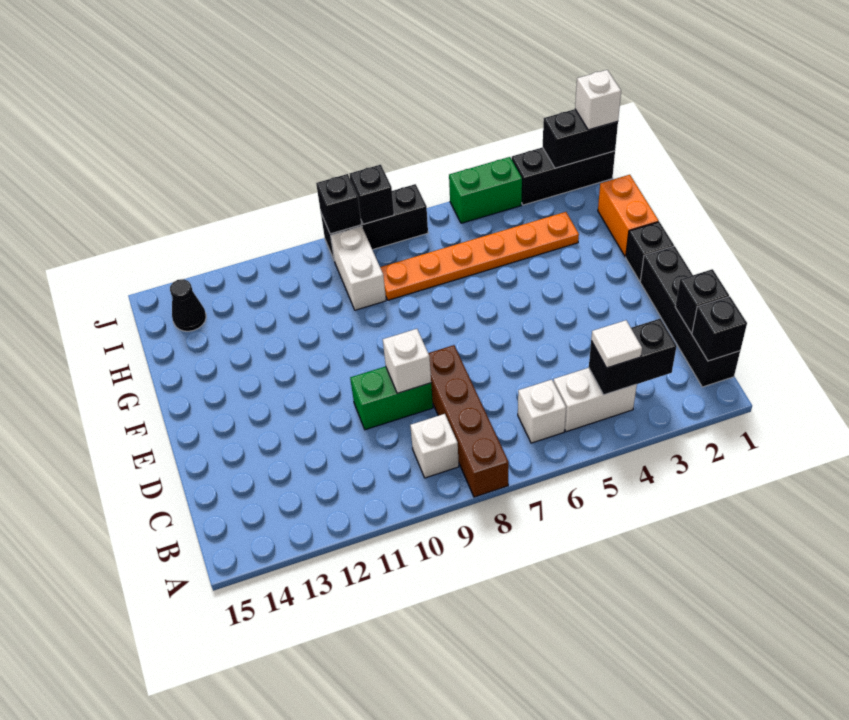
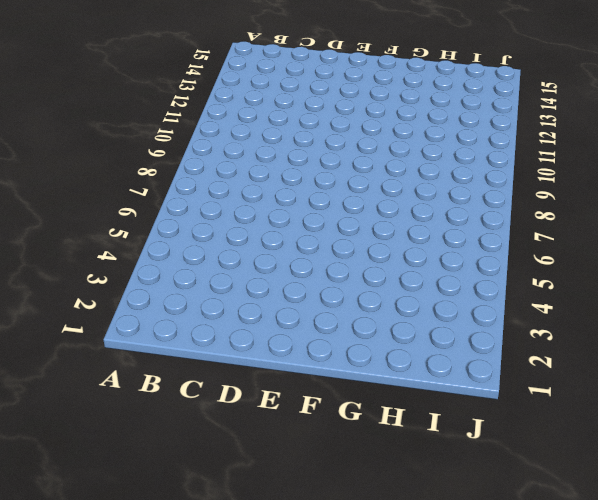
none -> brown 1x4 brick [428,345,509,497]
none -> black 1x4 brick [640,246,740,387]
none -> white 1x2 brick [553,368,637,432]

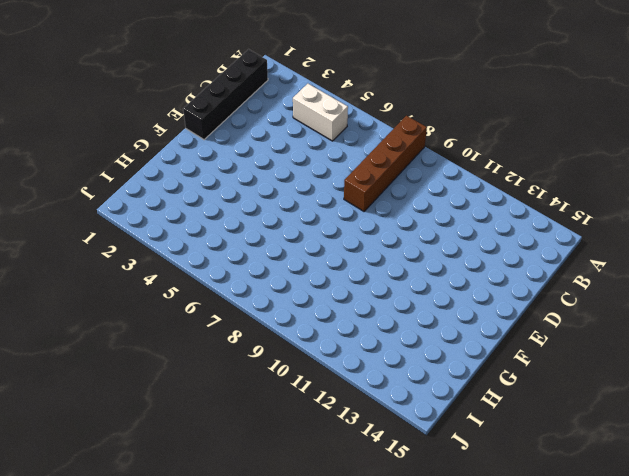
none -> white 1x1 brick [518,380,566,443]
none -> white 1x1 brick [410,414,459,478]
none -> green 1x2 brick [350,366,433,430]

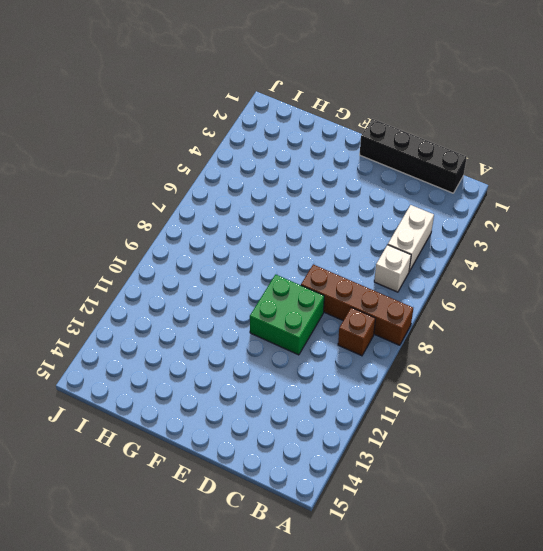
brown 1x1 brick [338,308,376,356] -> white 1x1 brick [410,414,459,478]
green 2x2 brick [250,275,324,355] -> green 1x2 brick [350,366,433,430]
none -> black 1x1 brick [626,222,674,281]
none -> orange 1x2 brick [598,175,659,257]
none -> orange 1x6 plate [380,212,579,300]

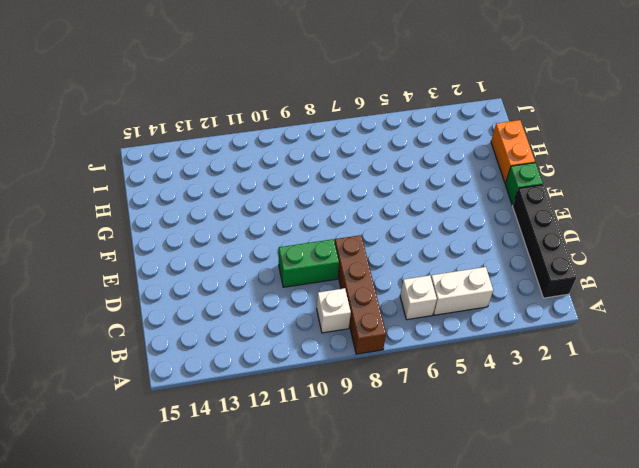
green 1x1 brick [505,163,543,205] -> black 1x1 brick [626,222,674,281]
none -> orange 1x6 plate [380,212,579,300]
none -> white 1x2 brick [331,226,386,310]
none -> black 1x1 cone [170,279,206,331]

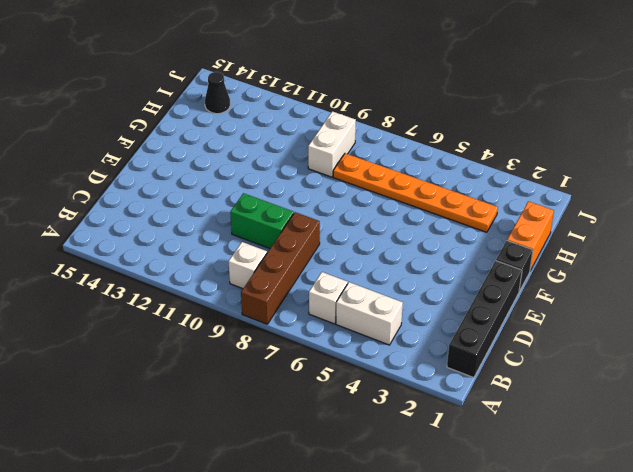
none -> black 1x3 brick [512,147,615,205]
none -> green 1x2 brick [449,157,522,223]
none -> black 1x3 brick [321,184,428,259]

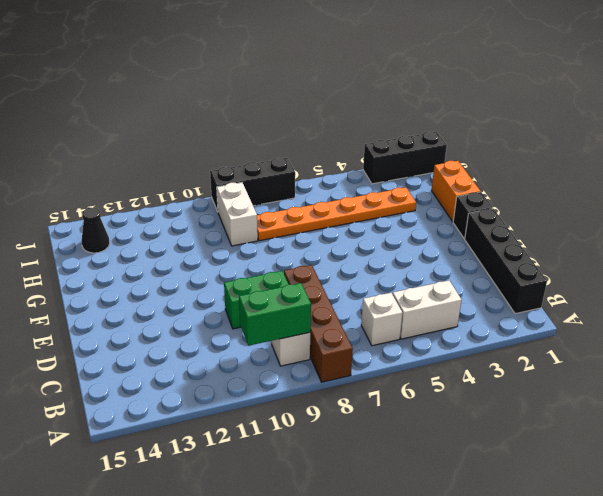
green 1x2 brick [239,283,311,346] -> green 1x2 brick moved to [449,157,522,223]
none -> black 1x1 brick [692,297,747,361]
none -> black 1x2 brick [589,319,677,395]
none -> black 1x1 brick [675,269,729,333]

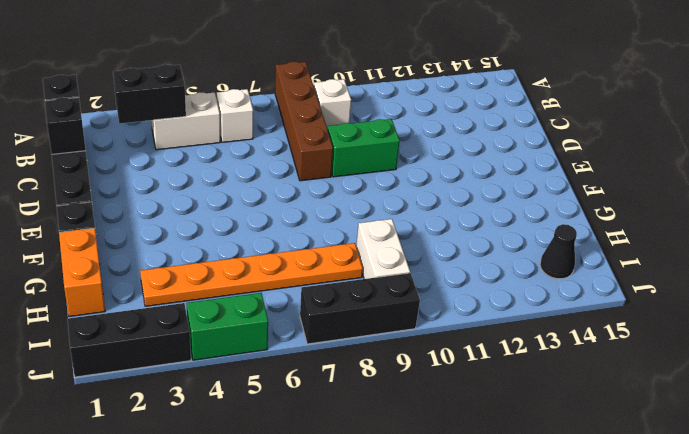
none -> white 1x1 brick [383,329,431,393]
none -> black 1x2 brick [543,109,618,168]
none -> black 1x1 brick [350,165,394,224]

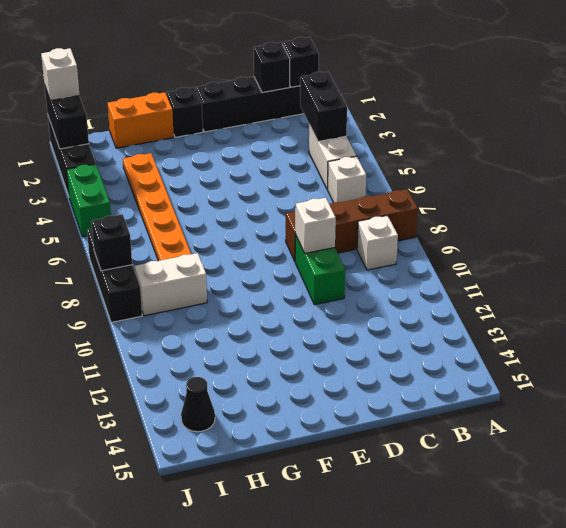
none -> black 1x1 brick [316,174,361,234]
none -> white 1x1 tile [591,320,642,368]

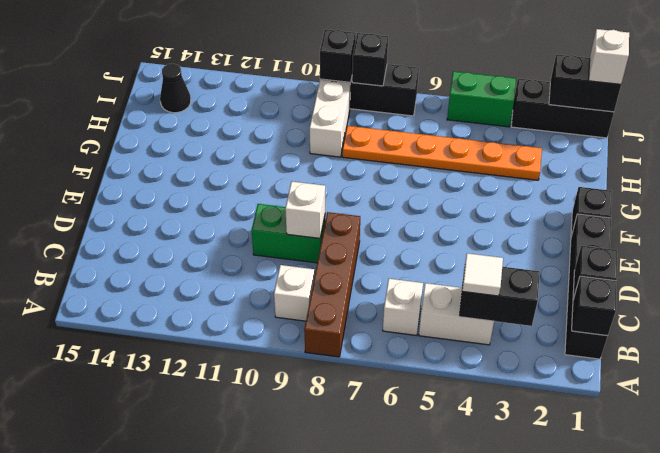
none -> orange 1x2 brick [598,175,659,257]

